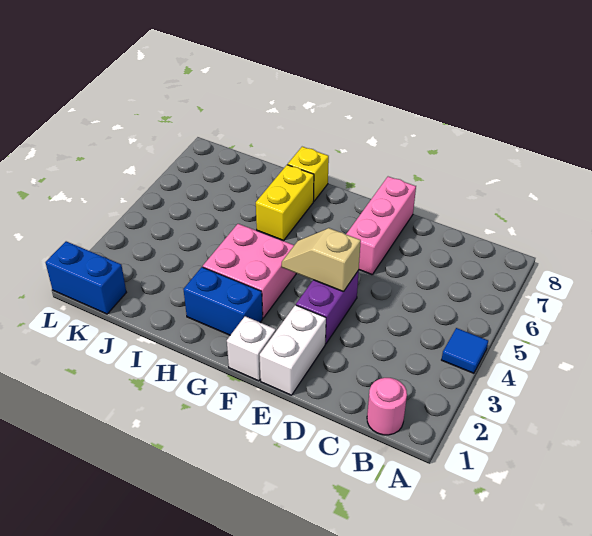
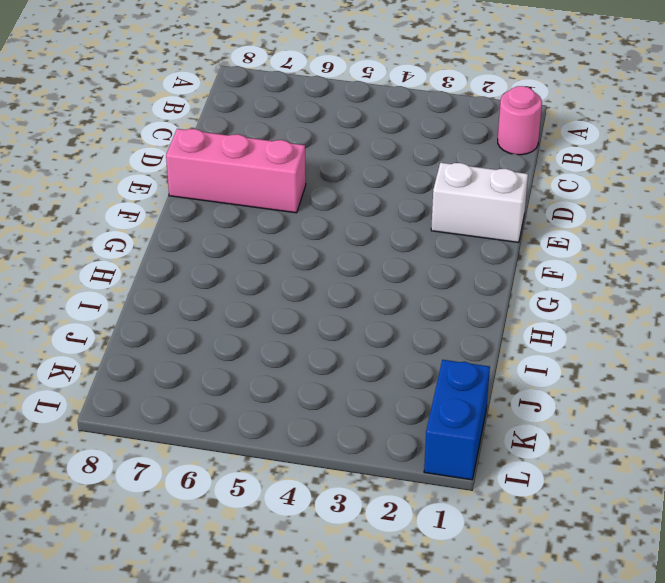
none -> blue 1x1 tile [442,328,488,373]
none -> purple 1x2 brick [296,270,359,344]
none -> white 1x1 brick [227,316,276,381]

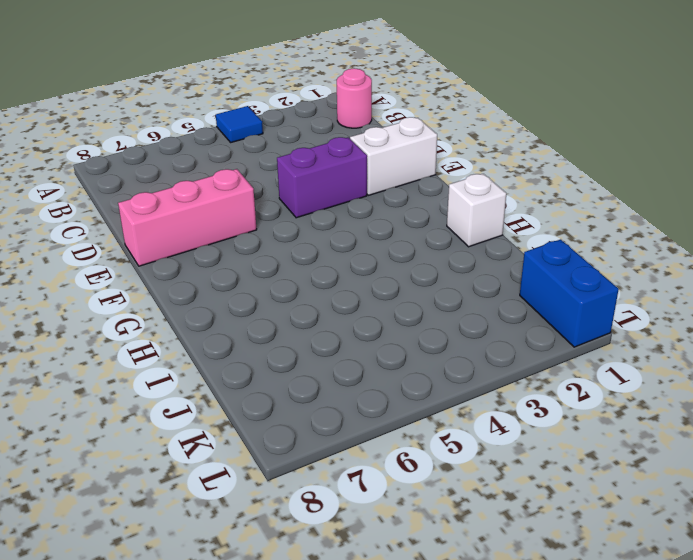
white 1x1 brick [447,174,506,247] -> white 1x1 brick moved to [227,316,276,381]
none -> blue 1x2 brick [183,267,263,335]
none -> pink 2x2 brick [203,224,296,318]
none -> yellow 1x2 brick [256,165,314,241]

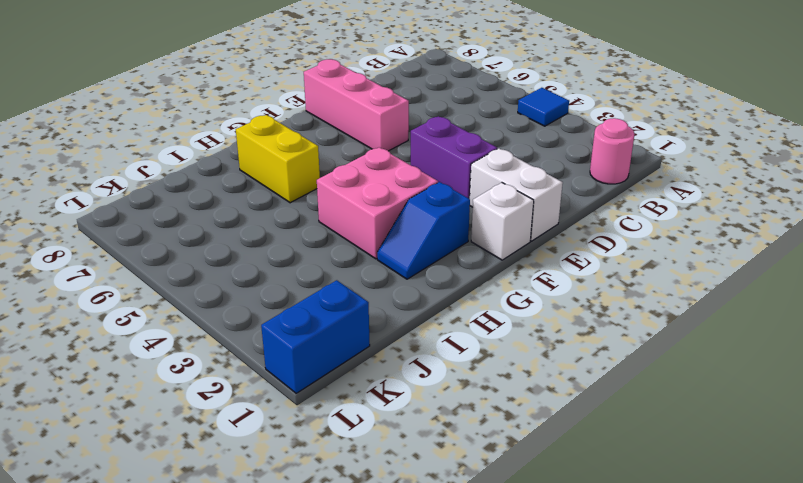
blue 1x2 slope [377,182,470,279] -> blue 1x2 brick [183,267,263,335]
none -> yellow 1x1 brick [288,147,329,201]
none -> tan 1x2 slope [282,228,361,292]

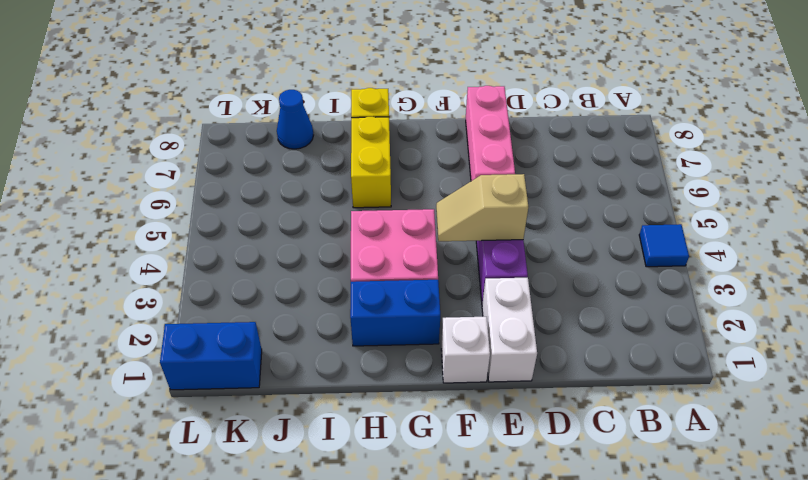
blue 1x1 cone [277,90,313,149] -> none
none -> pink 1x1 round brick [367,378,407,435]

